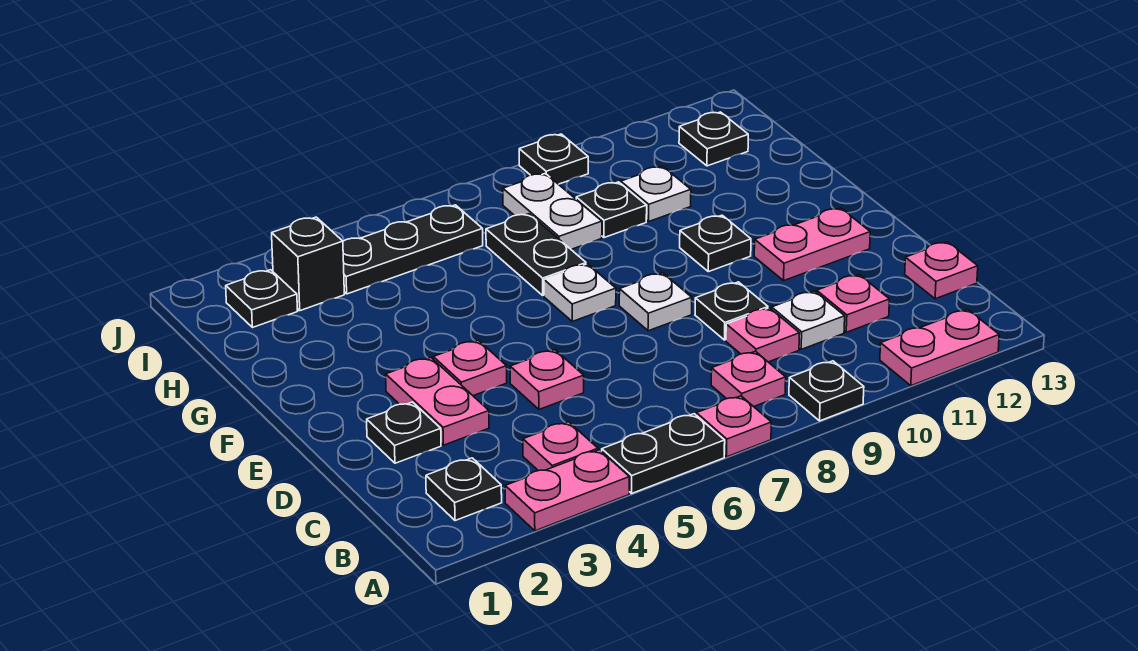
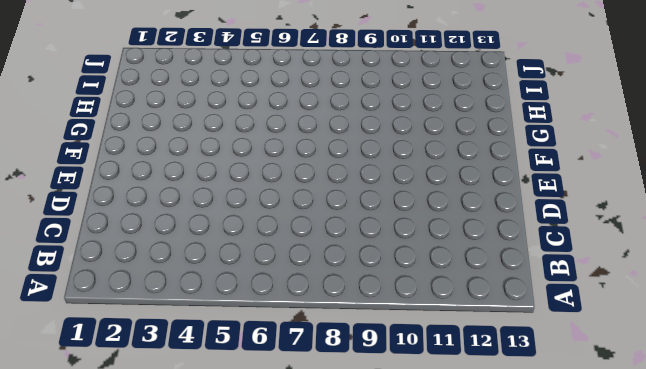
none -> pink 1x2 plate [505,450,629,531]
none -> black 1x2 plate [602,414,725,493]
none -> pink 1x1 plate [696,396,771,457]
none -> black 1x1 plate [789,361,864,421]

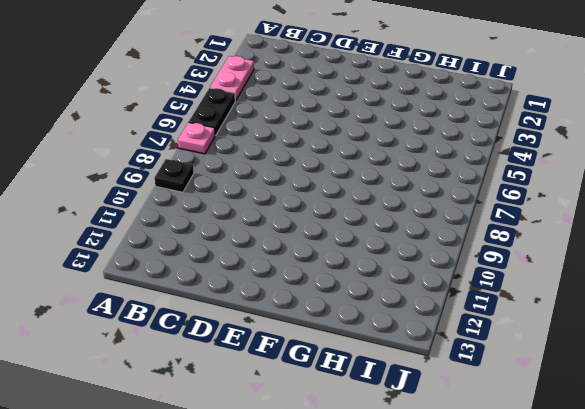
none -> pink 1x2 plate [880,310,999,386]
none -> black 1x1 plate [426,458,502,521]
none -> pink 1x1 plate [523,422,598,471]
none -> pink 1x1 plate [711,351,786,407]

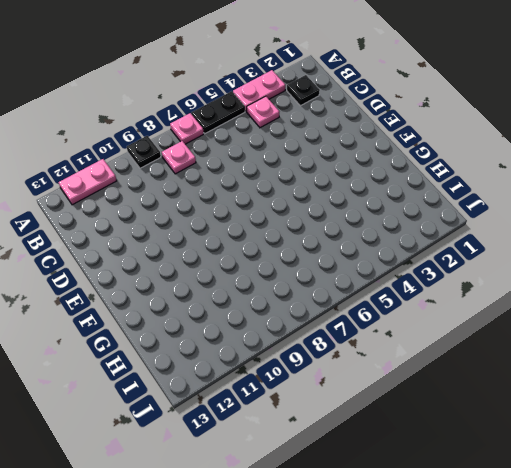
none -> pink 1x1 plate [726,308,800,362]
none -> white 1x1 plate [772,291,845,349]
none -> pink 1x1 plate [817,275,889,332]
none -> pink 1x1 plate [905,242,978,299]

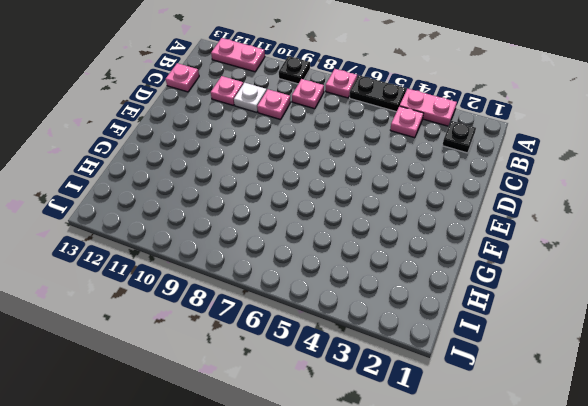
none -> black 1x1 plate [367,402,441,463]
none -> pink 1x2 plate [386,358,489,445]
none -> pink 1x1 plate [510,350,584,409]
none -> black 1x1 plate [695,282,768,340]

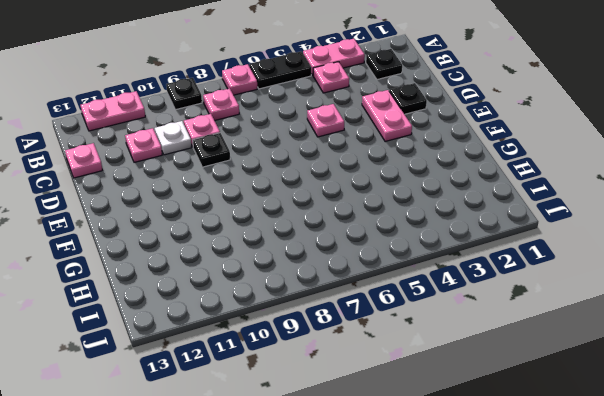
none -> pink 1x1 plate [433,340,507,396]
none -> white 1x1 plate [619,273,692,331]
none -> pink 1x2 plate [754,208,870,281]
none -> white 1x1 plate [544,264,616,321]

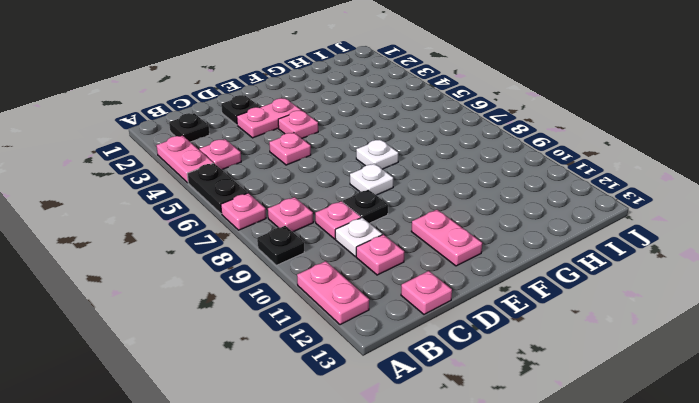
none -> black 1x1 plate [680,215,751,272]
none -> black 1x2 plate [486,214,586,295]
none -> white 1x2 plate [503,173,602,249]
none -> black 1x1 plate [576,182,647,238]

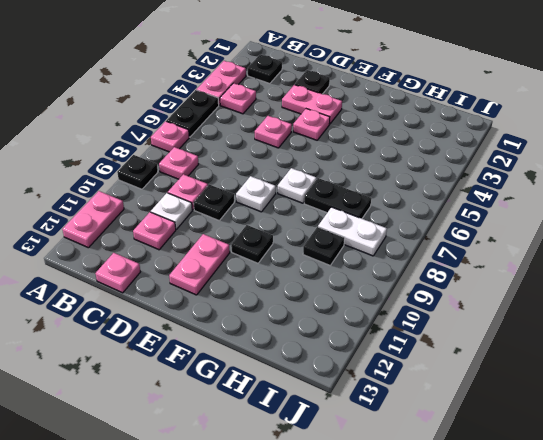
none -> white 1x1 plate [621,166,691,221]
none -> black 1x1 plate [226,270,297,328]
none -> black 1x1 brick [272,217,344,311]
none -> black 1x3 plate [343,205,483,294]

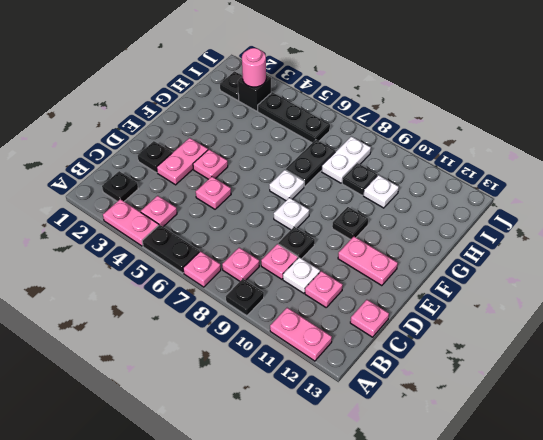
pink 1x1 round brick [242,48,266,87] -> none
none -> black 1x1 plate [679,112,748,166]
none -> black 1x1 plate [519,134,588,184]

